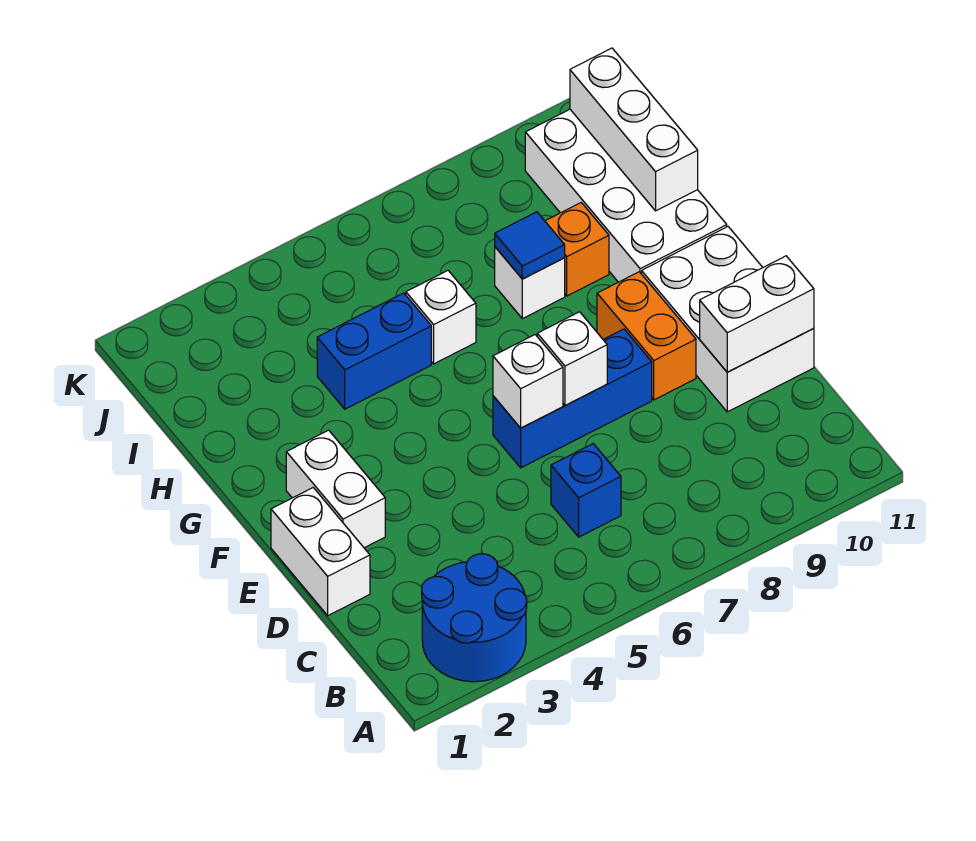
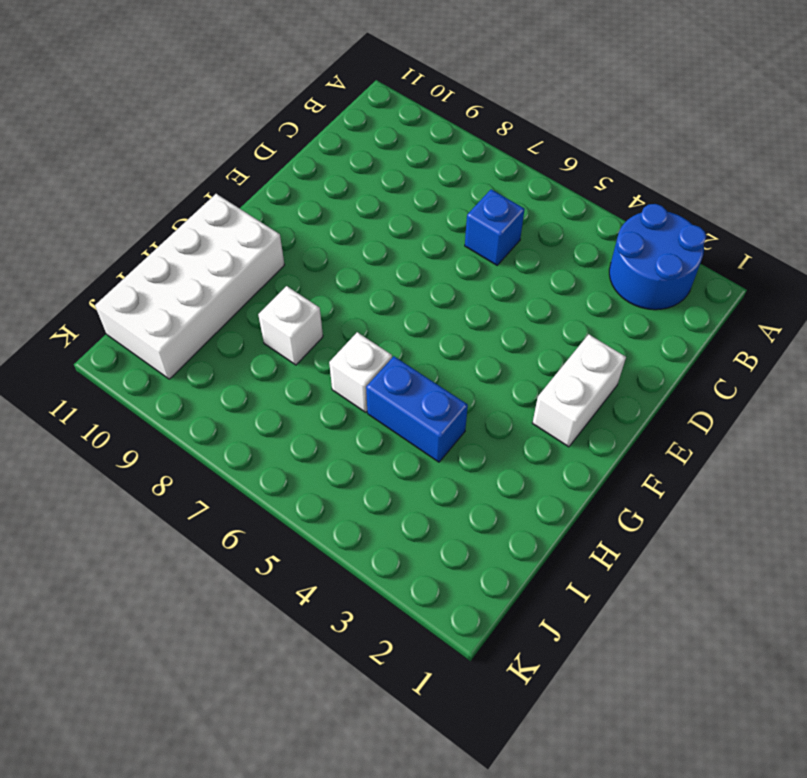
none -> white 1x2 brick [271,488,370,616]
none -> white 2x3 brick [642,227,814,412]
none -> blue 1x3 brick [493,329,652,468]

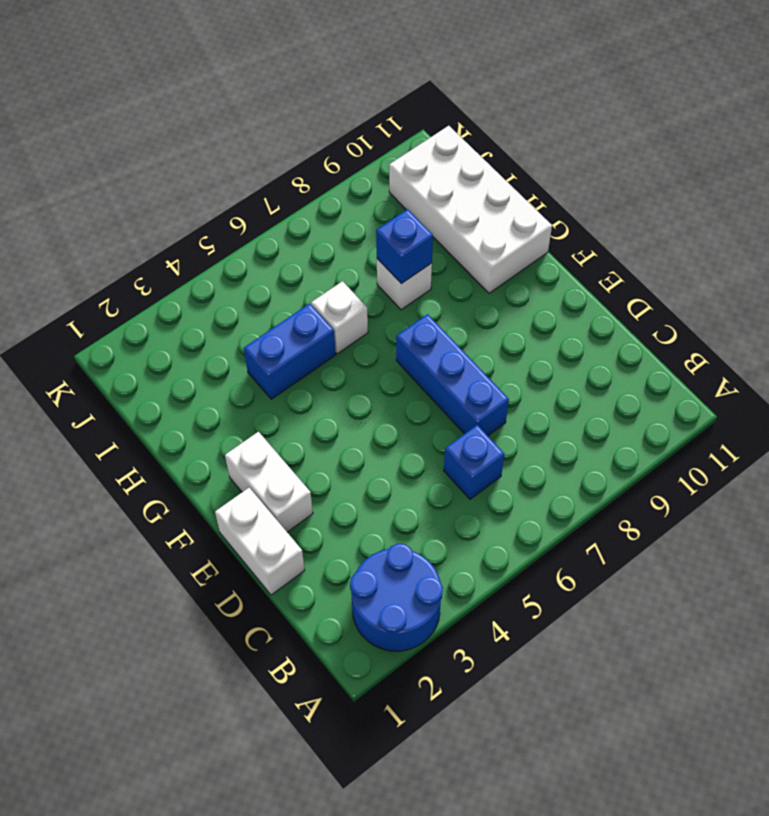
blue 1x3 brick [396,314,509,436] -> blue 1x3 brick turned to [493,329,652,468]
blue 1x1 brick [376,209,433,284] -> blue 1x1 tile [495,212,565,279]
none -> white 2x3 brick [642,227,814,412]
none -> orange 1x2 brick [597,272,696,400]
none -> orange 1x1 brick [545,203,609,296]

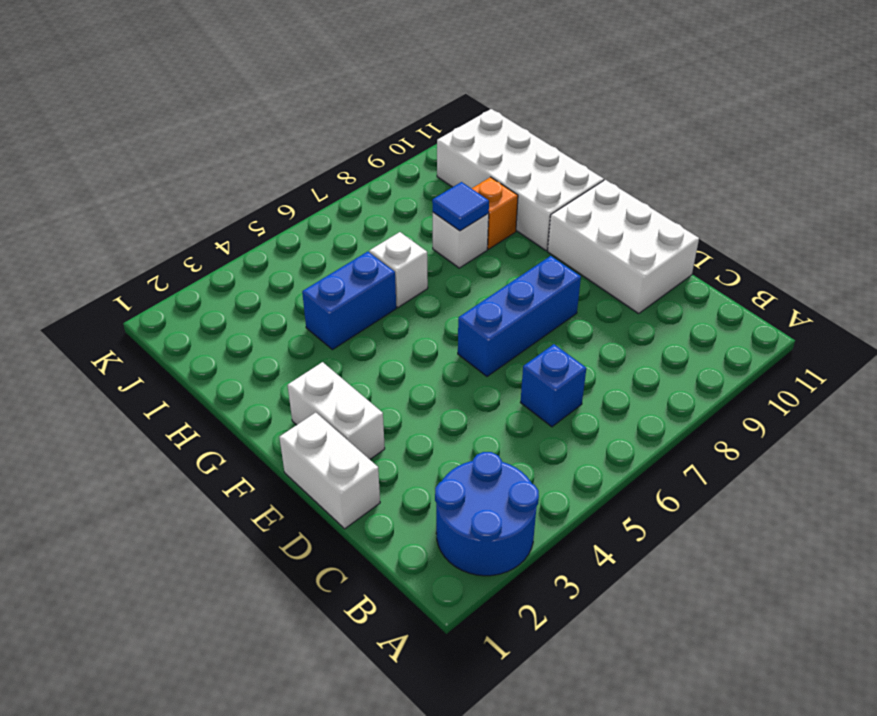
none -> orange 1x2 brick [597,272,696,400]
none -> white 1x2 brick [700,256,814,372]
none -> white 1x1 brick [493,335,563,428]

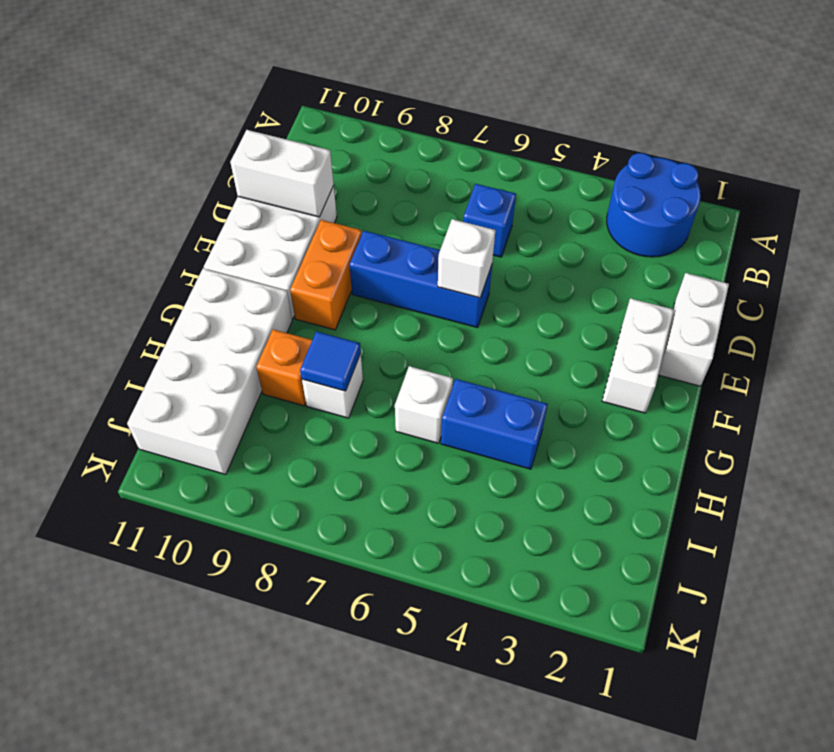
none -> white 1x1 brick [537,312,607,406]
none -> white 1x3 brick [570,48,698,211]

